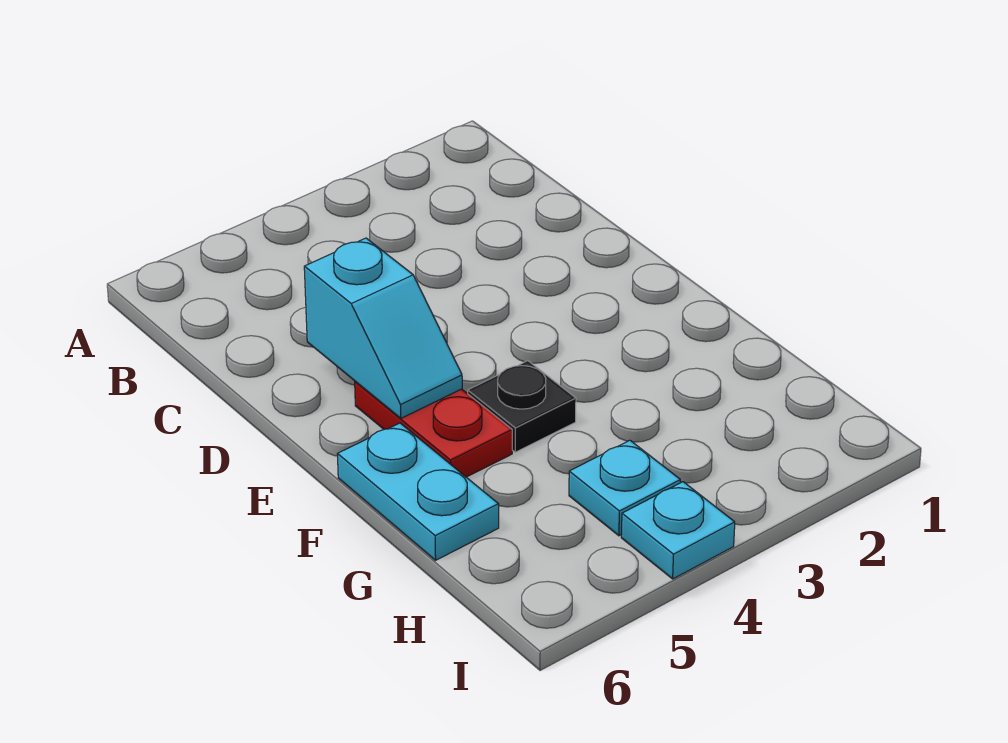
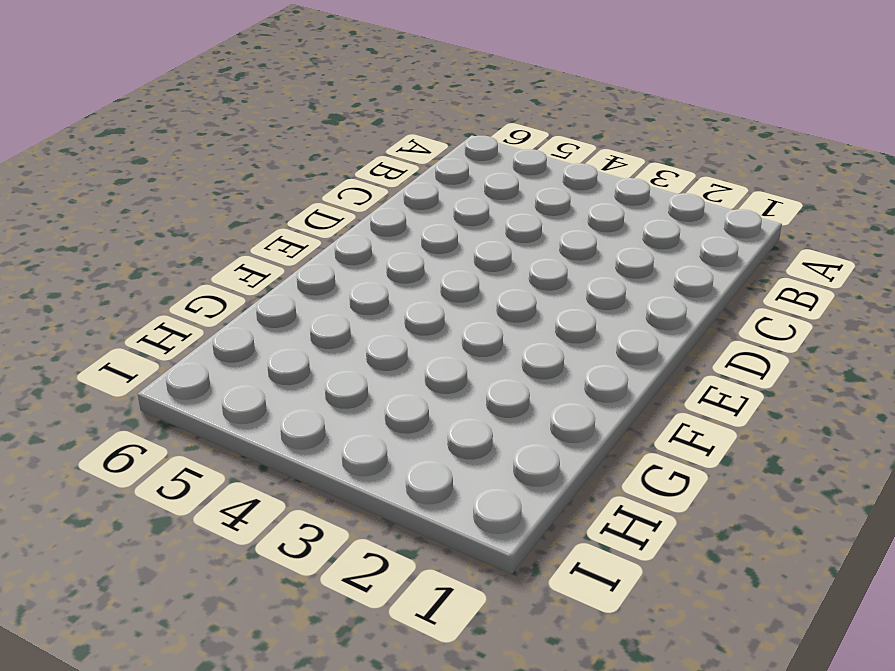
none -> red 1x2 plate [355,381,512,477]
none -> black 1x1 plate [467,361,576,452]

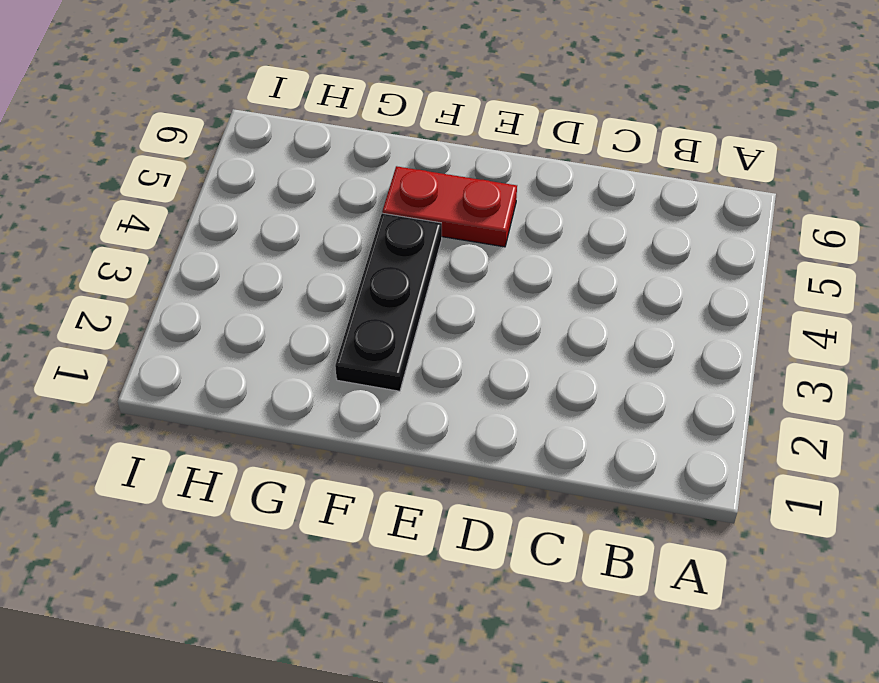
black 1x3 plate [335,213,442,391] -> black 1x1 plate [467,361,576,452]
none -> cyan 1x2 plate [337,423,499,560]
none -> cyan 1x1 plate [569,440,680,536]

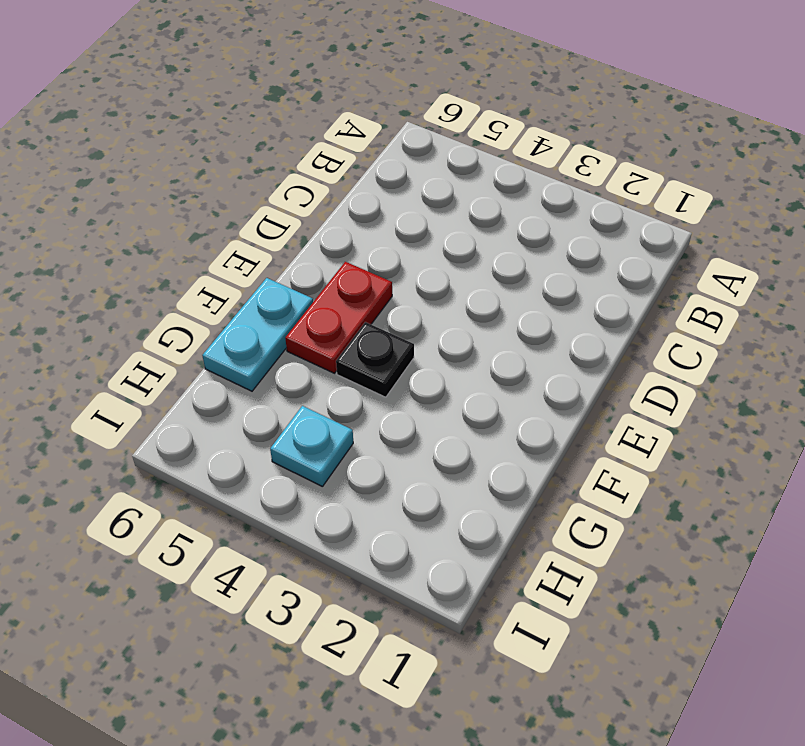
none -> cyan 1x1 plate [621,482,735,579]
none -> cyan 1x2 slope [304,238,462,418]

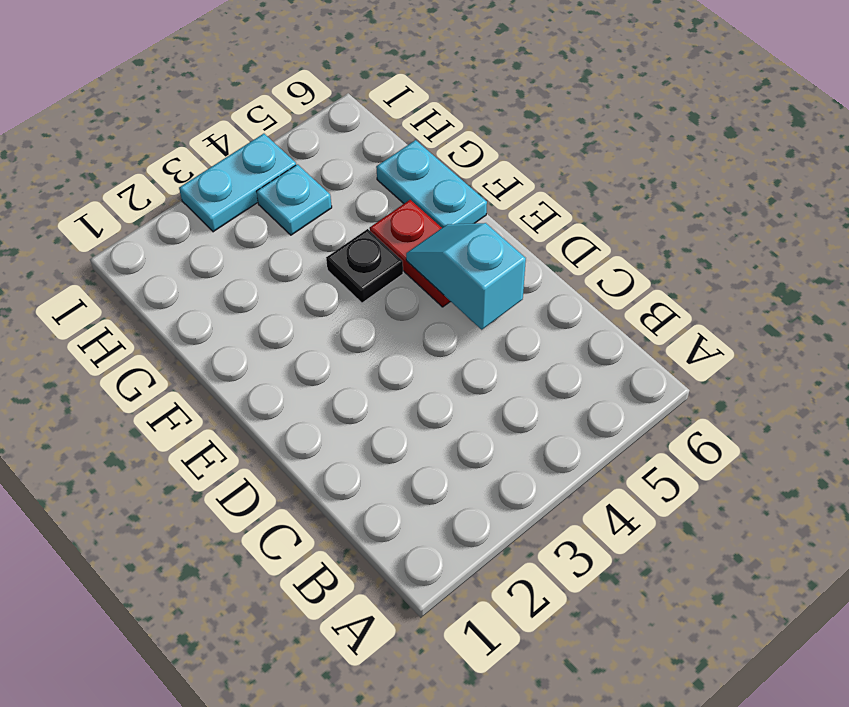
cyan 1x2 plate [179,134,296,232] -> cyan 1x1 plate [621,482,735,579]

